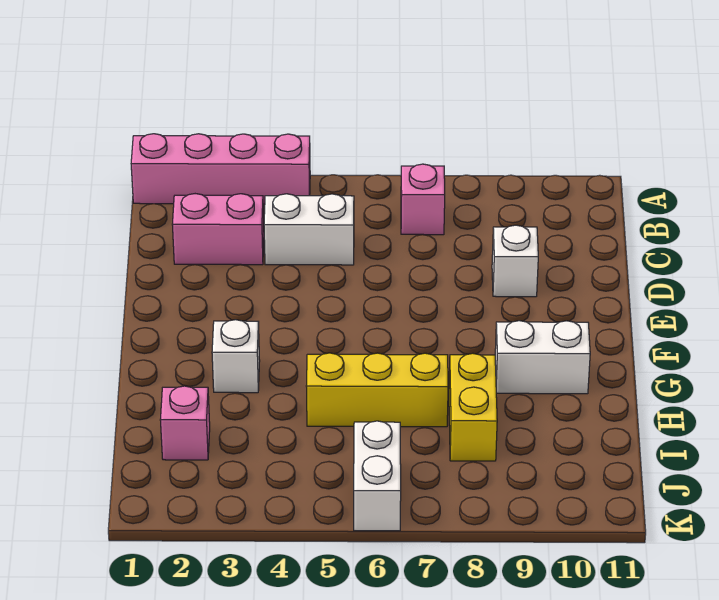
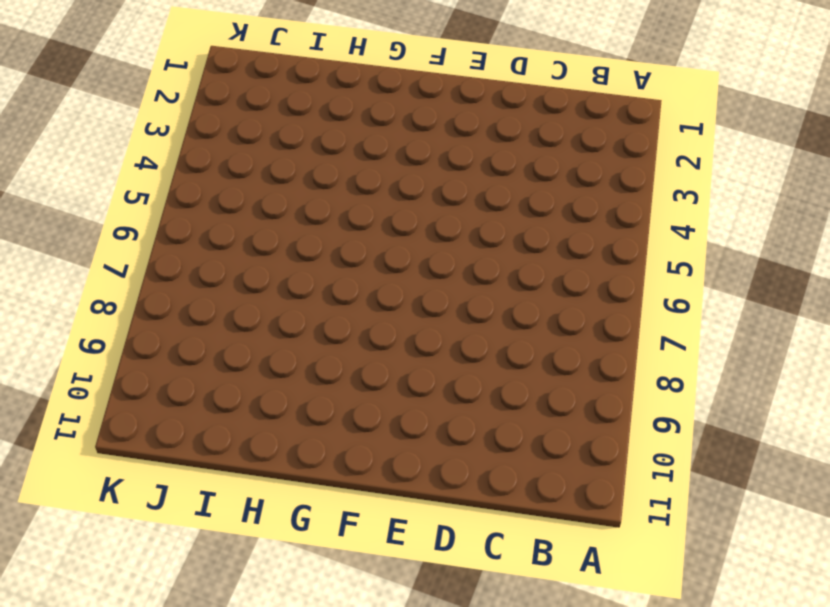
none -> pink 1x4 brick [131,134,310,204]
none -> pink 1x1 brick [401,164,445,235]

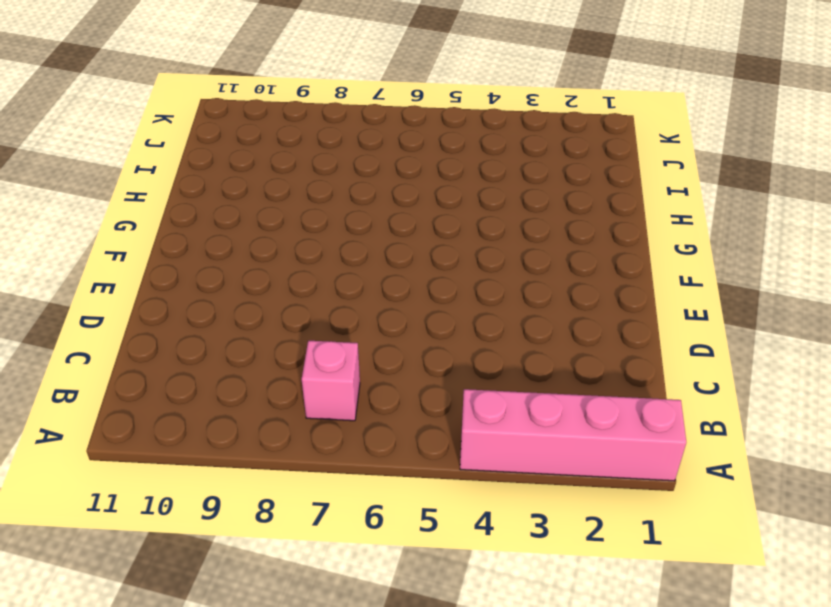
none -> pink 1x2 brick [172,194,264,265]
none -> white 1x2 brick [264,194,354,265]

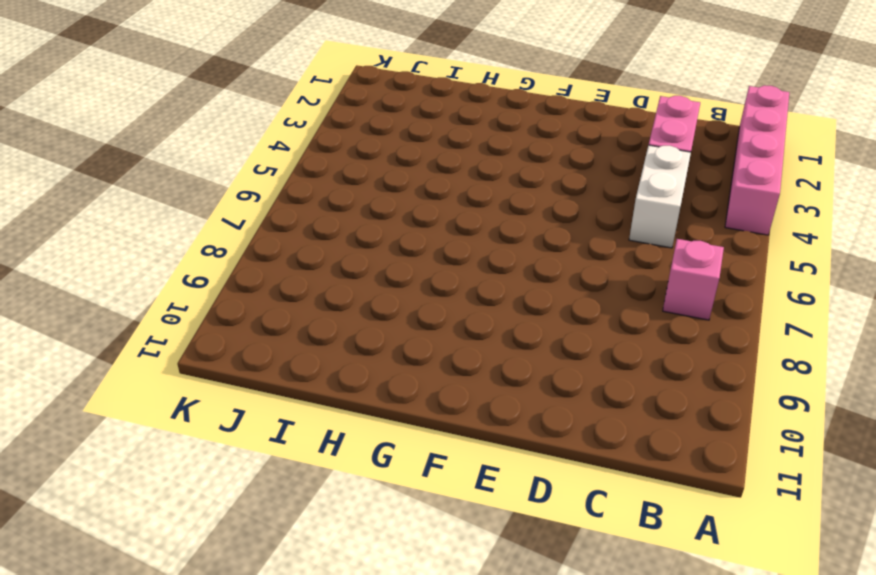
none -> white 1x1 brick [492,225,538,297]
none -> white 1x1 brick [212,320,260,393]

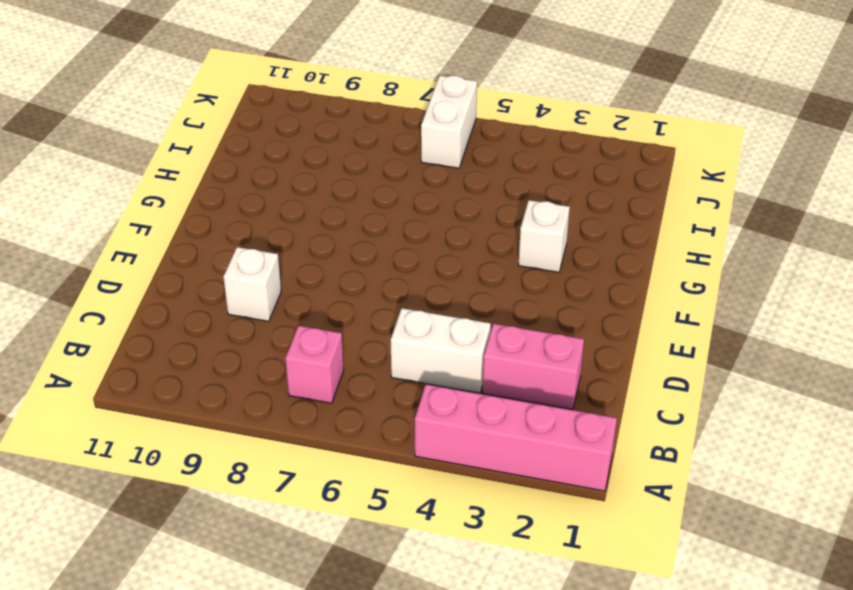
none -> white 1x2 brick [495,321,590,394]
none -> yellow 1x3 brick [306,353,448,427]

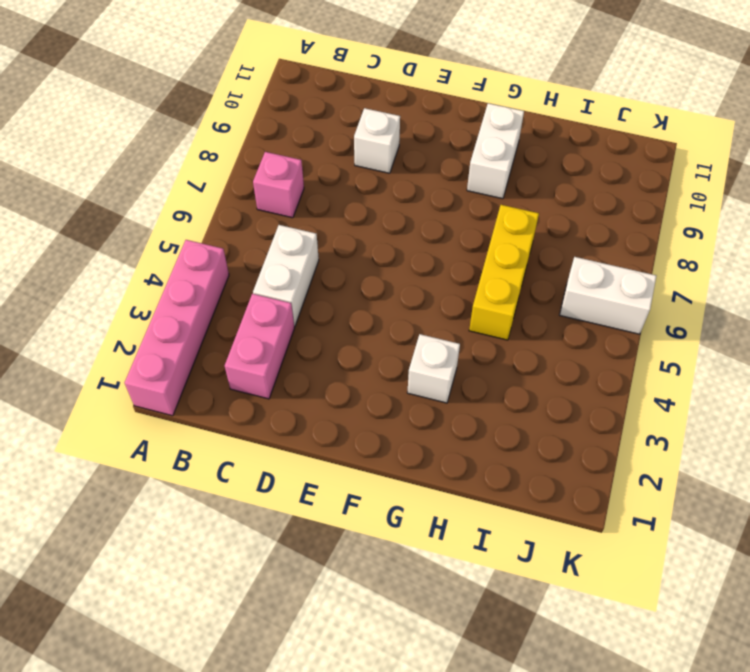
none -> yellow 1x2 brick [449,353,497,461]
none -> pink 1x1 brick [160,386,210,460]

